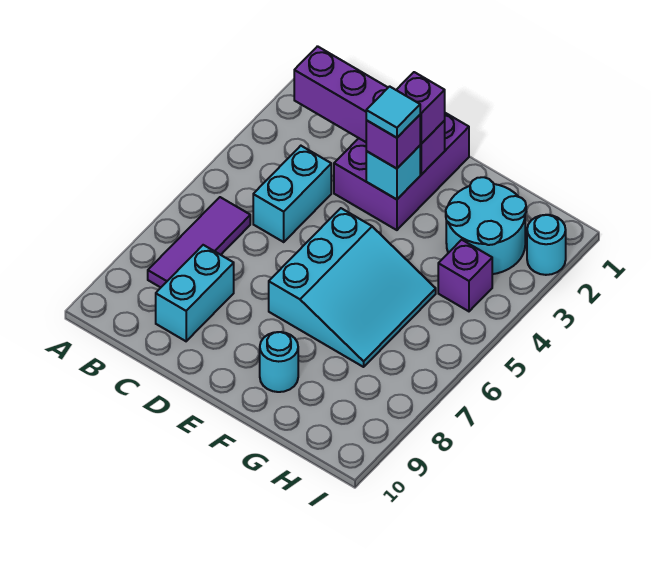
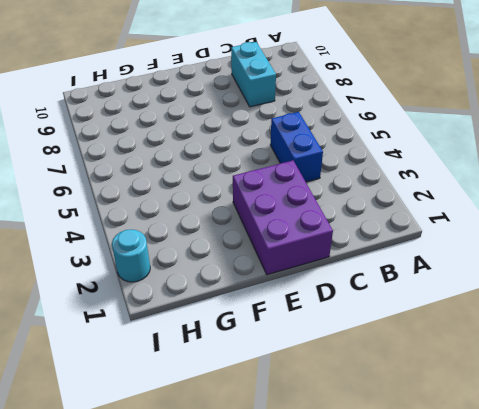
blue 1x2 brick [270,112,323,182] -> cyan 1x2 brick [253,146,331,242]
none -> purple 1x3 tile [148,197,250,287]
none -> cyan 3x3 slope [269,208,436,367]
none -> cyan 1x1 round brick [260,332,298,392]

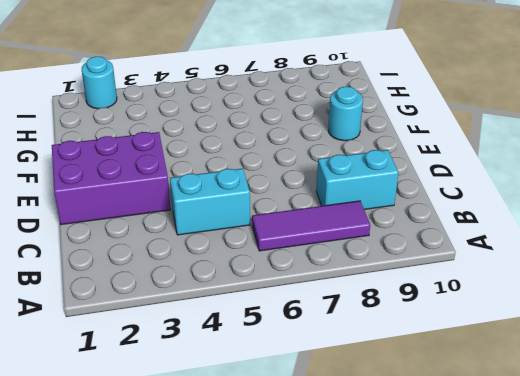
none -> cyan 3x3 slope [269,208,436,367]
none -> cyan 2x2 round brick [446,177,526,274]
none -> purple 1x1 brick [438,240,492,311]

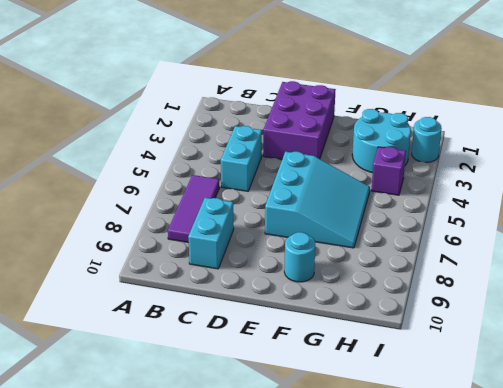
none -> purple 1x4 brick [294,46,445,175]
none -> cyan 1x1 brick [366,146,420,199]
none -> purple 1x1 brick [397,72,445,144]

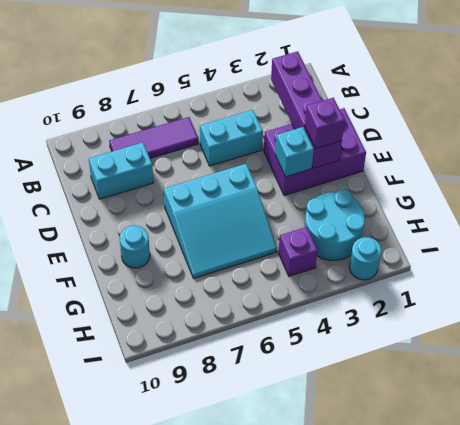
none -> purple 1x1 brick [366,115,420,169]
none -> cyan 1x1 tile [366,86,420,138]

